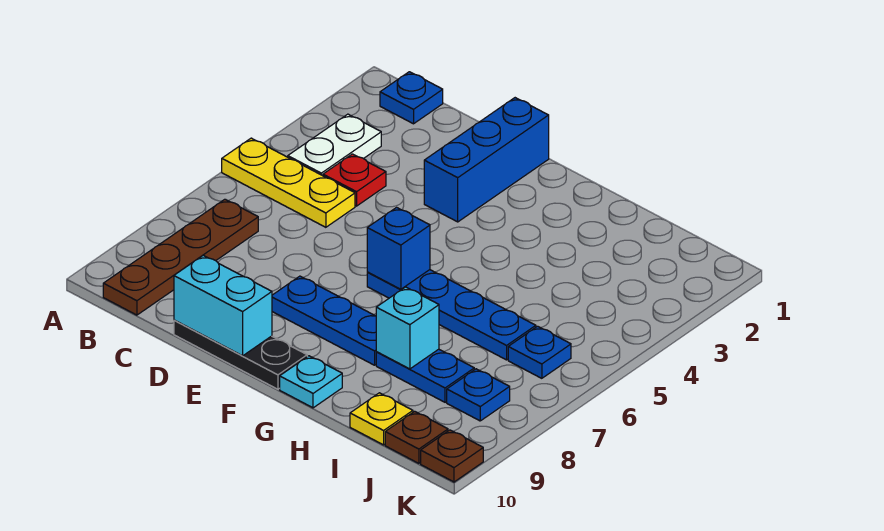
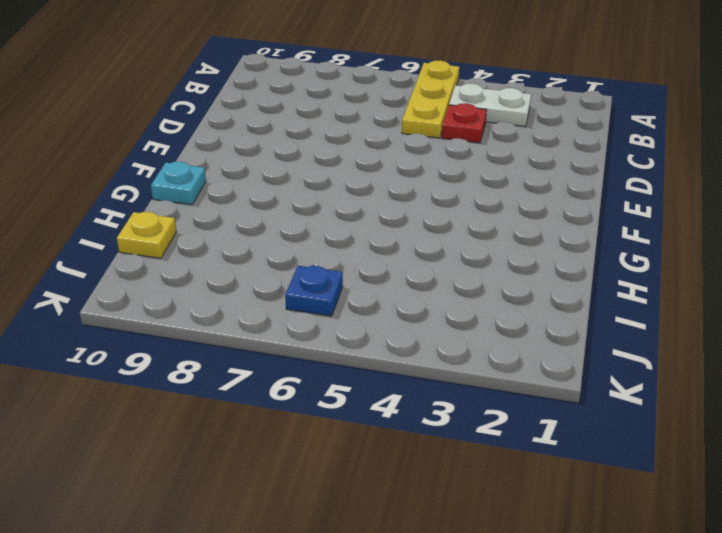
none -> blue 1x1 plate [380,72,443,124]
none -> brown 1x4 plate [103,199,258,315]
none -> black 1x3 plate [174,320,307,389]

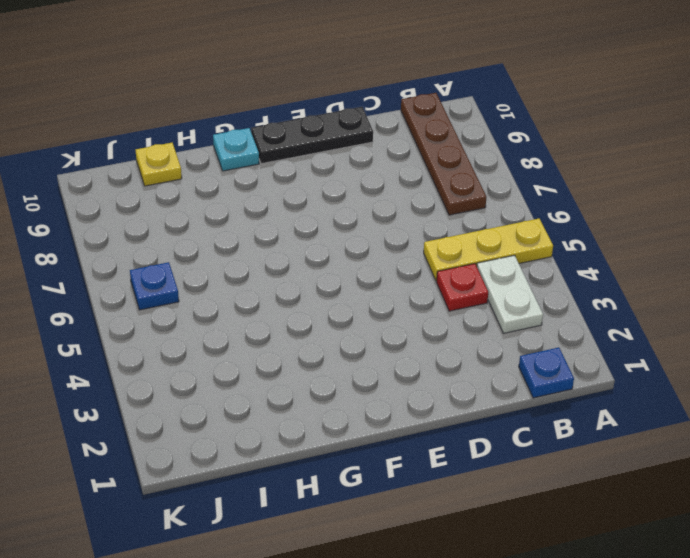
none -> blue 1x3 brick [424,98,549,222]
none -> blue 1x3 plate [272,276,376,365]
none -> blue 1x4 plate [367,270,536,360]

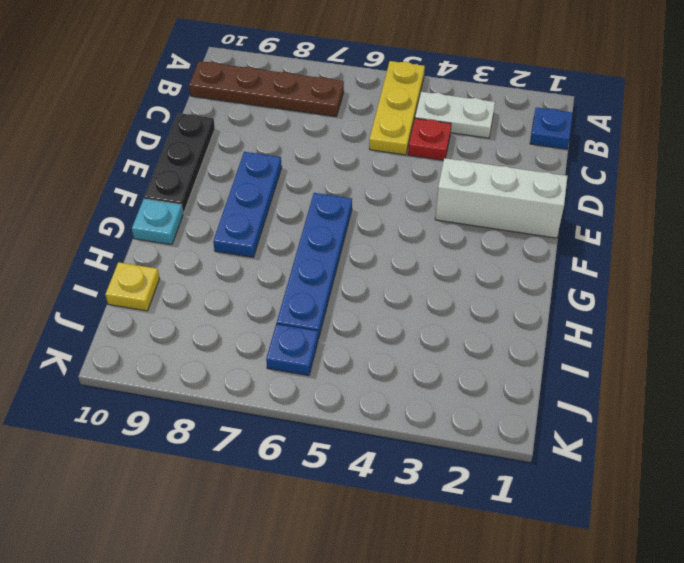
white 1x3 brick [435,158,568,238] -> blue 1x3 brick [424,98,549,222]
none -> blue 1x2 plate [376,349,474,402]
none -> blue 1x1 plate [447,369,510,421]
none -> brown 1x1 plate [385,411,448,463]

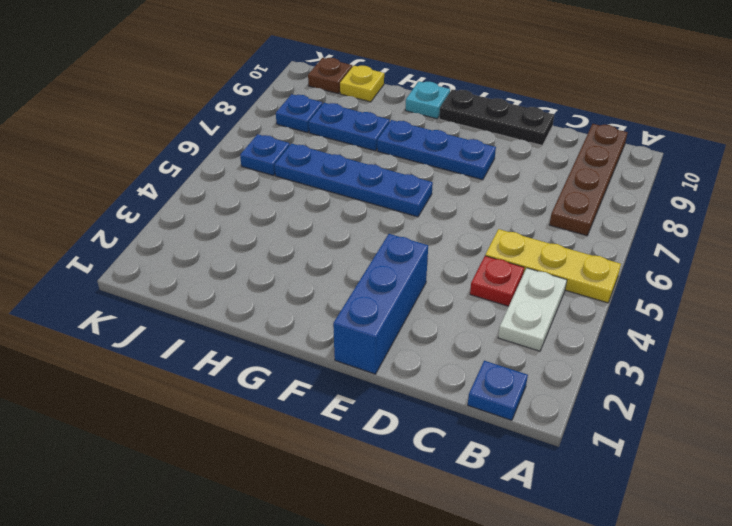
none -> brown 1x1 plate [421,430,483,482]
none -> cyan 1x2 brick [174,255,272,356]
none -> blue 1x1 brick [367,207,430,289]

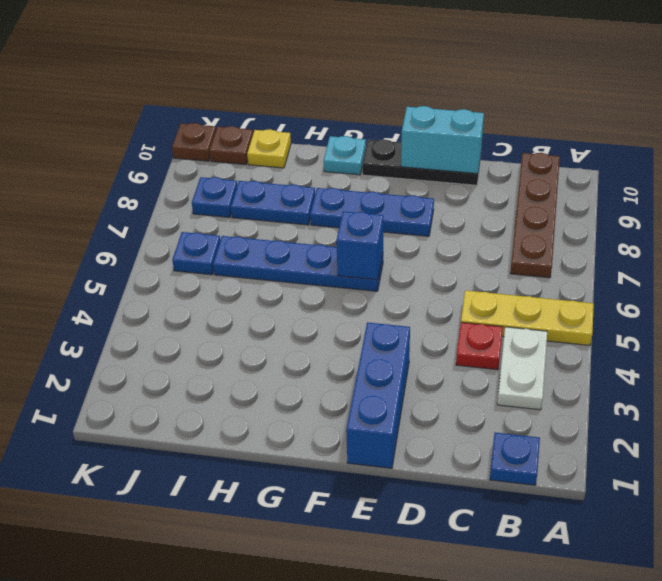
none -> cyan 1x1 brick [376,287,439,369]

